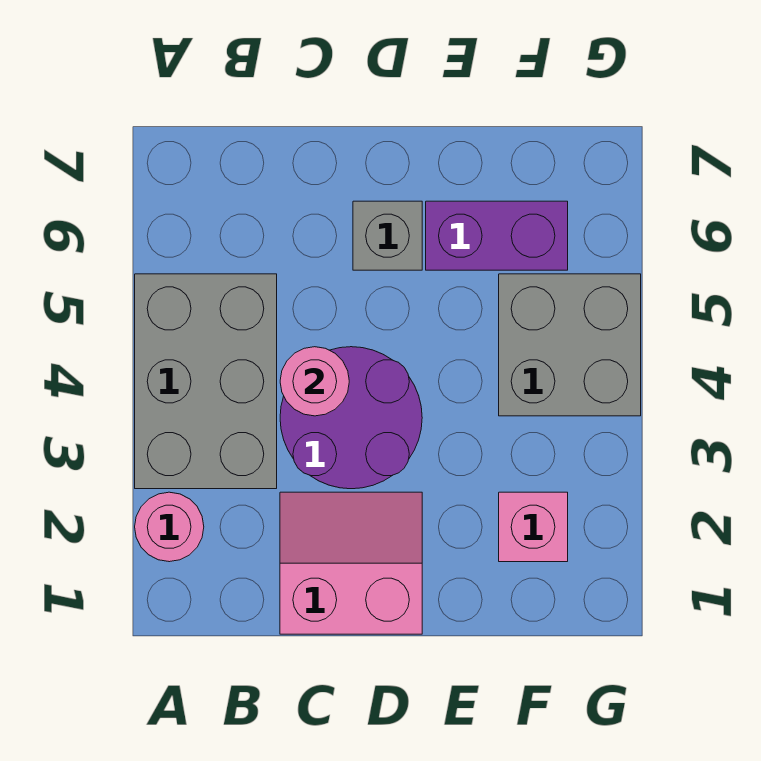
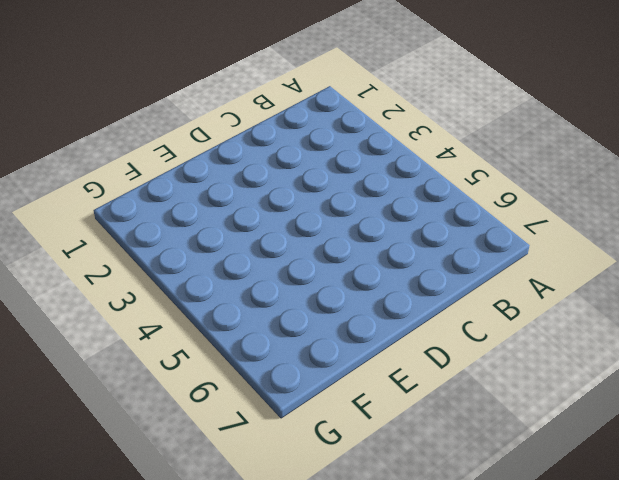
none -> pink 1x1 round brick [135,492,204,562]
none -> grey 2x3 brick [135,274,277,489]

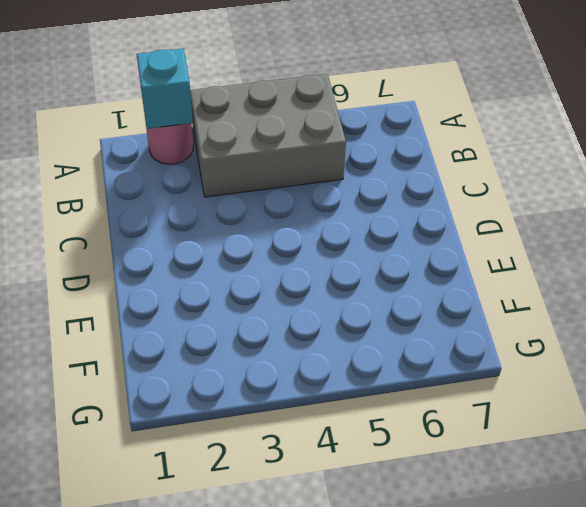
cyan 1x1 brick [137,49,193,129] -> none
none -> pink 2x2 slope [280,492,422,634]
none -> purple 2x2 round brick [280,347,422,489]

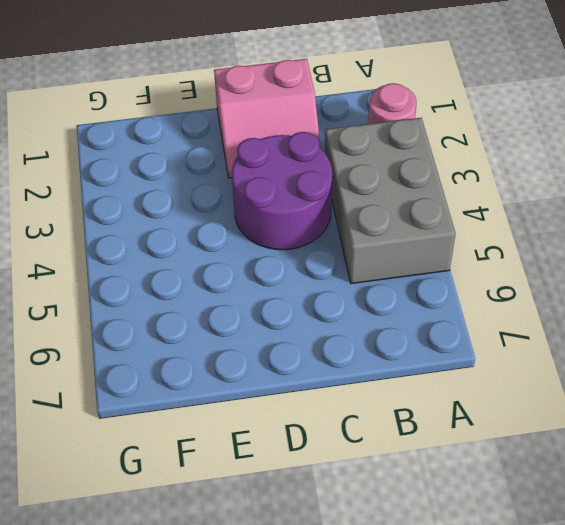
none -> grey 1x1 brick [353,201,422,270]
none -> purple 1x2 brick [426,201,568,270]

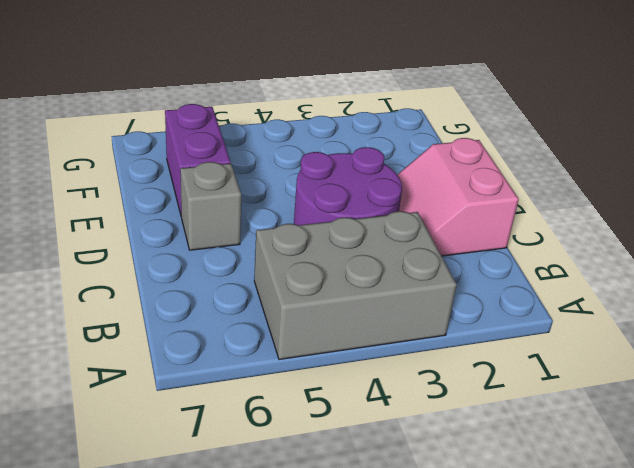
none -> pink 1x1 round brick [135,492,204,562]
none -> pink 1x1 brick [499,492,568,562]

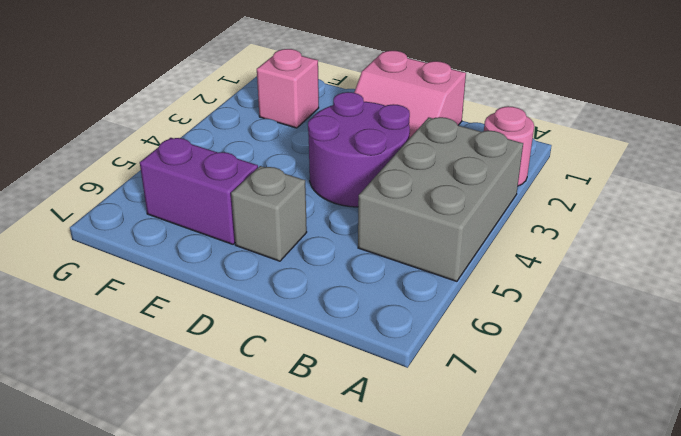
none -> grey 2x2 brick [499,274,641,416]
none -> pink 1x1 round brick [280,347,349,416]

